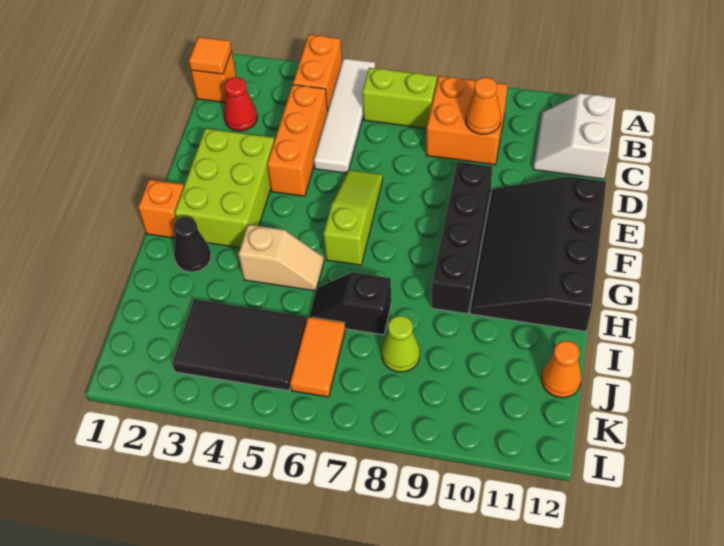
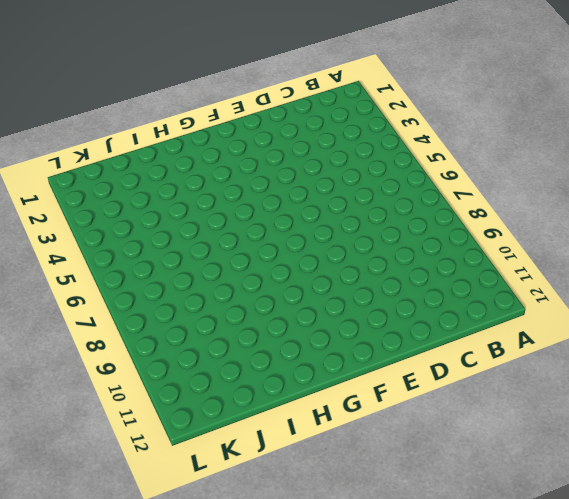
none -> orange 1x2 brick [293,35,342,111]
none -> white 1x4 tile [314,58,375,173]
none -> orange 1x1 brick [191,51,236,103]

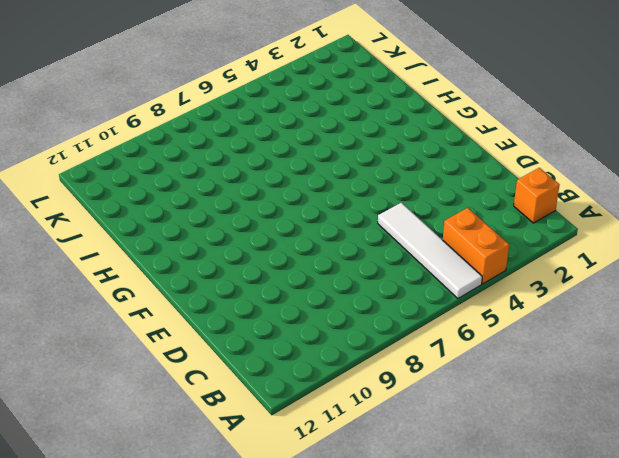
none -> lime 1x2 brick [362,68,437,128]
none -> orange 2x2 brick [427,76,507,165]
none -> white 2x2 slope [533,93,616,179]

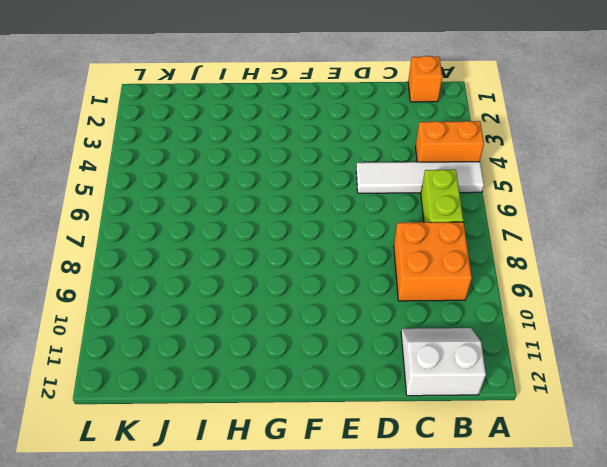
none -> red 1x1 cone [224,77,257,131]
none -> orange 1x3 brick [267,85,328,196]
none -> lime 2x3 brick [175,128,274,248]

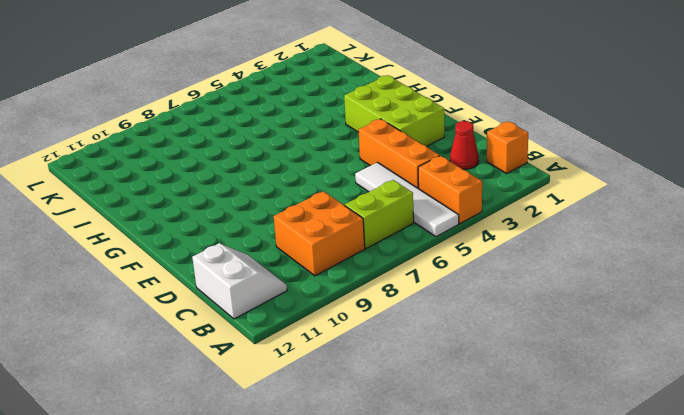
none -> lime 1x3 slope [324,170,383,265]
none -> black 1x4 brick [432,162,492,314]
none -> black 3x4 slope [470,176,606,331]

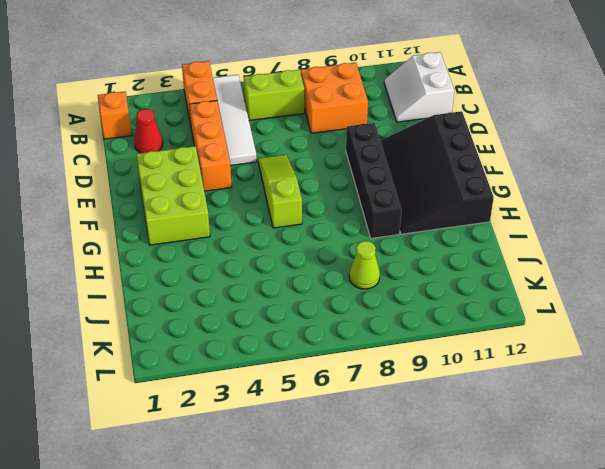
none -> orange 1x1 brick [138,180,184,238]
none -> black 1x1 cone [174,217,211,272]
none -> tan 1x2 slope [239,225,324,291]

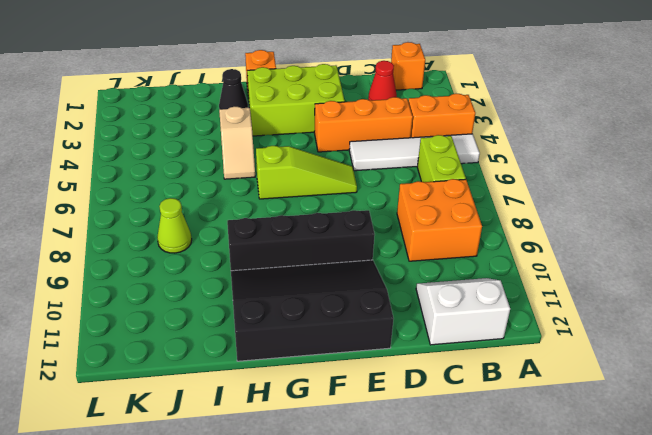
none -> black 1x2 slope [309,272,391,335]
none -> black 2x3 tile [173,299,307,391]
none -> orange 1x2 tile [290,317,345,397]

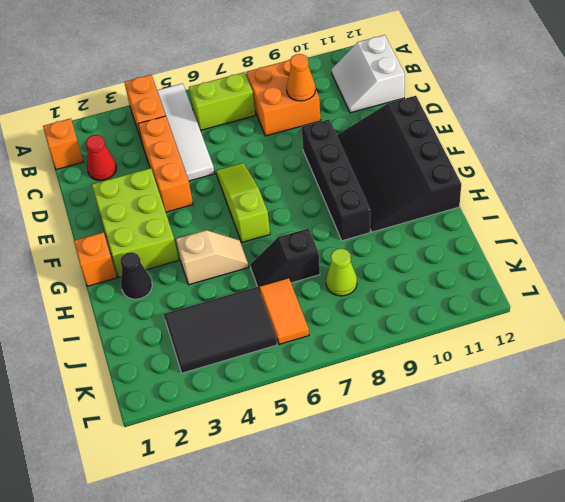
none -> orange 1x1 cone [542,341,581,398]
none -> orange 1x1 tile [189,37,232,74]

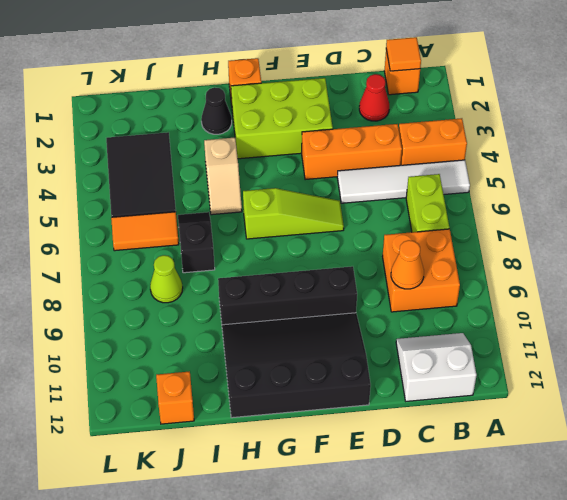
orange 1x1 brick [156,371,194,424] -> orange 1x1 cone [542,341,581,398]

